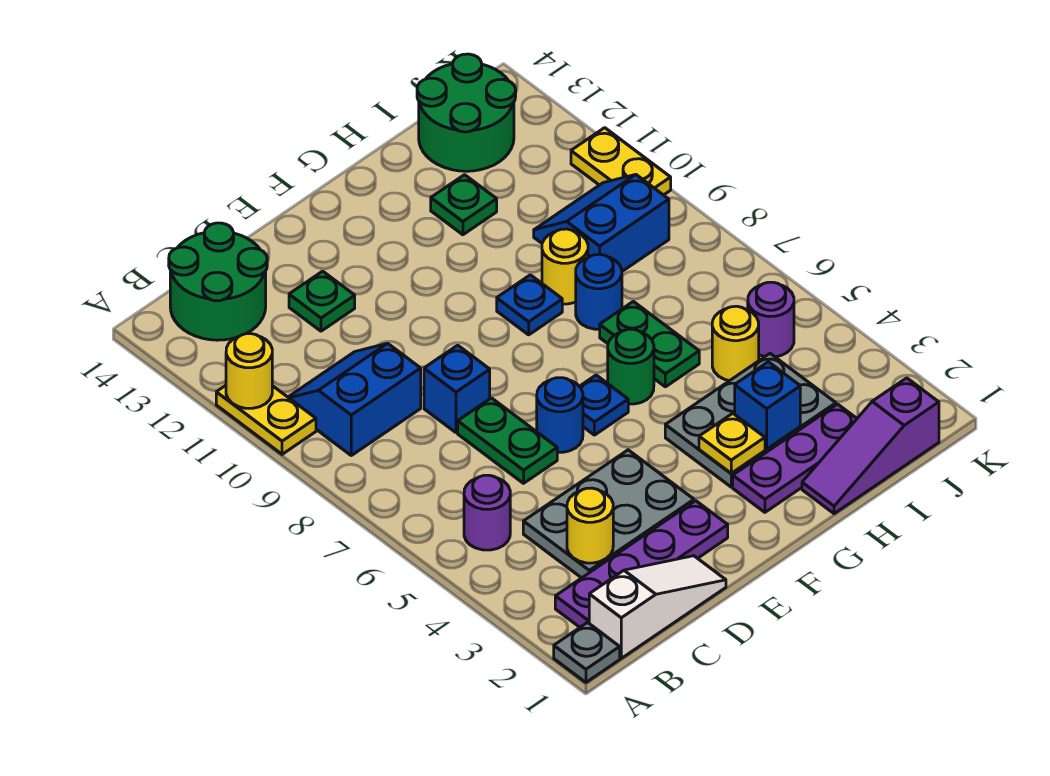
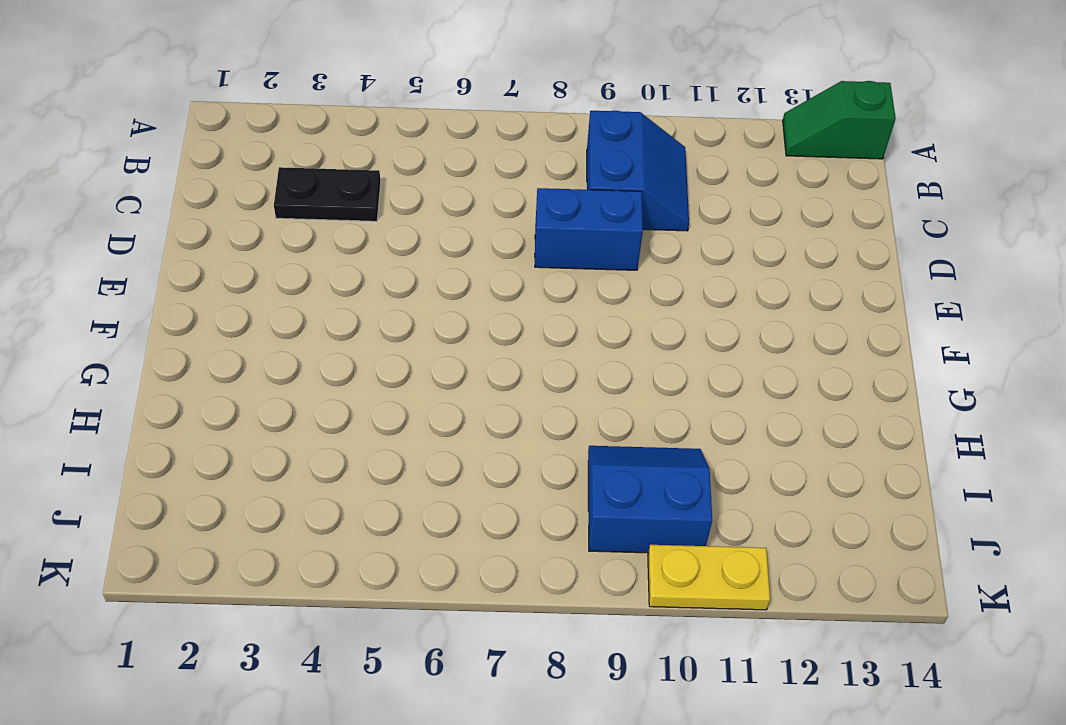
green 1x2 slope [783,81,896,159] -> none
black 1x2 plate [274,167,381,221] -> grey 2x3 plate [523,450,694,578]
blue 1x2 brick [535,188,643,270] -> blue 1x1 brick [424,345,490,433]
blue 2x2 slope [588,446,712,553] -> blue 2x2 slope turned to [534,175,669,271]
none -> grey 1x1 plate [554,622,620,682]
none -> yellow 1x2 plate [216,385,316,454]
none -> white 1x3 slope [589,556,726,658]
none -> purple 1x4 plate [555,501,728,627]

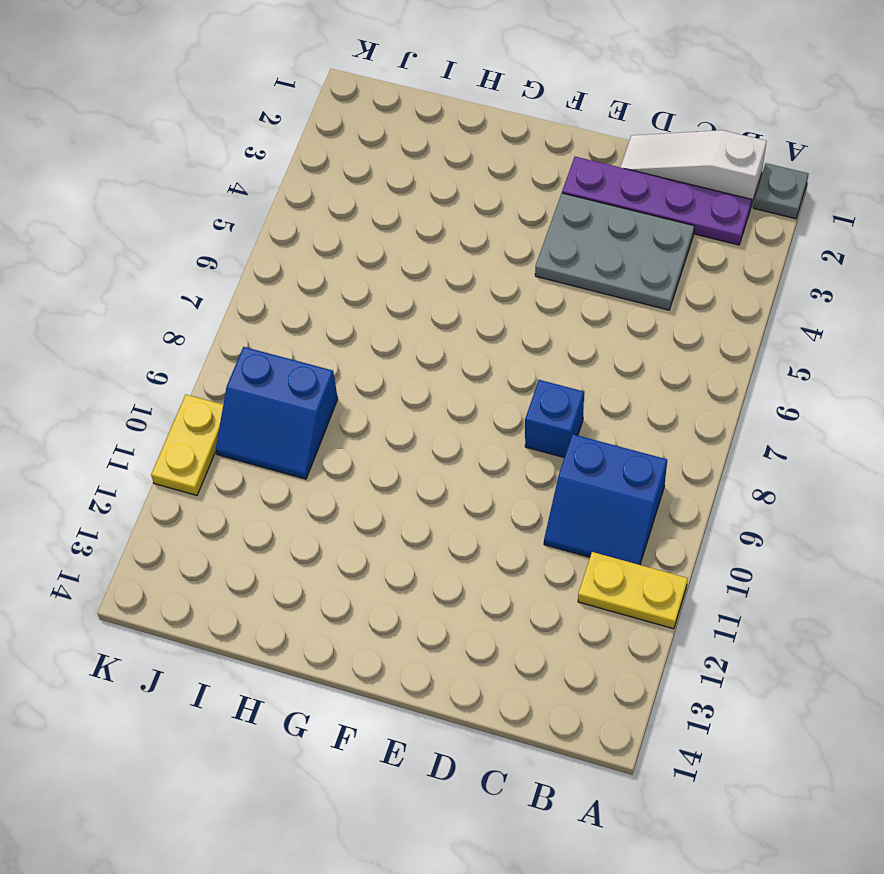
yellow 1x2 plate [578,552,688,629] -> yellow 1x2 plate turned to [216,385,316,454]
none -> purple 1x1 round brick [464,475,510,550]
none -> green 2x2 round brick [169,223,267,340]
none -> green 1x2 plate [458,398,557,483]
none -> green 1x1 plate [289,271,355,331]

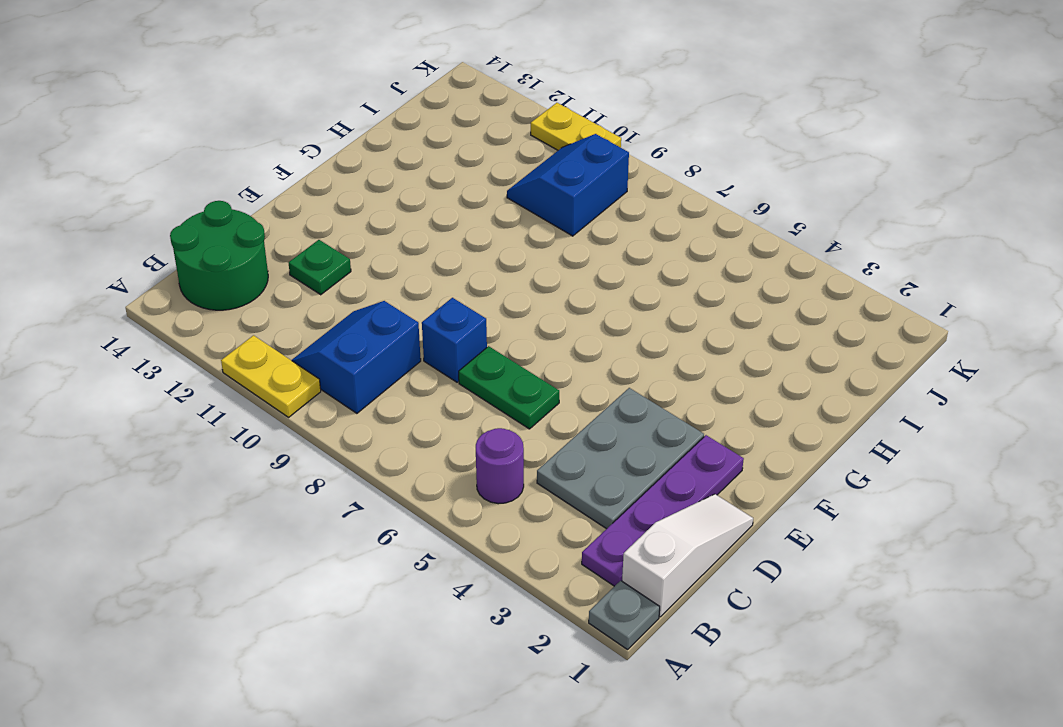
none -> blue 1x1 round brick [537,378,583,452]
none -> blue 1x1 plate [579,375,628,435]
none -> purple 1x3 plate [733,404,857,512]
none -> grey 2x3 plate [665,354,836,487]

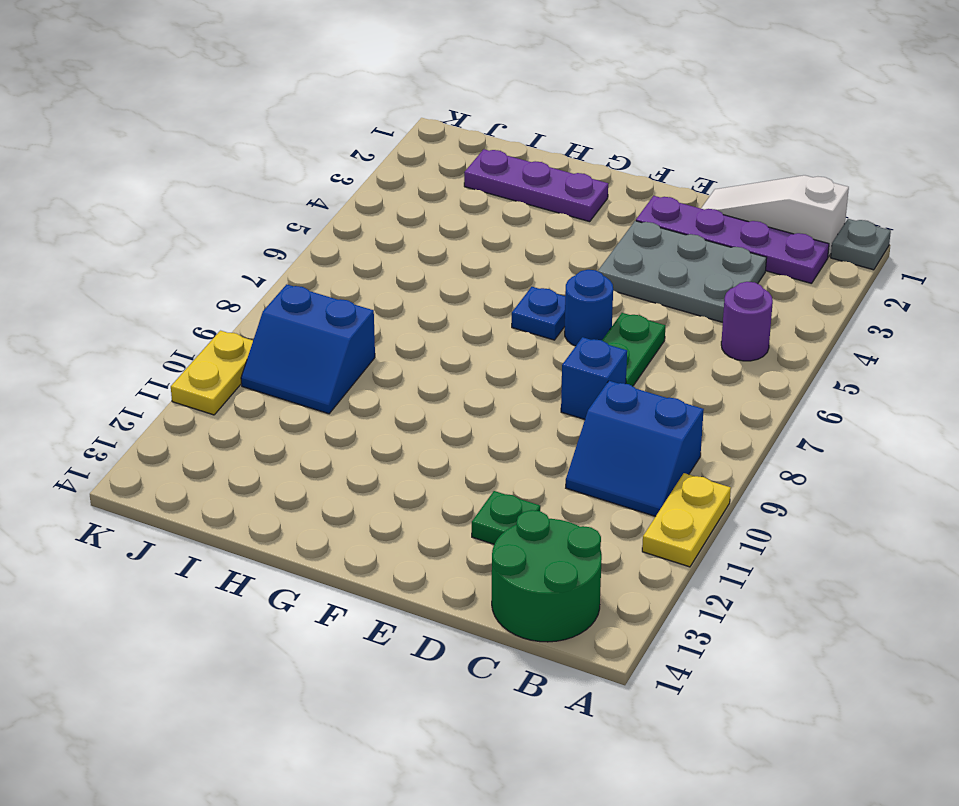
none -> grey 2x3 plate [665,354,836,487]
none -> green 1x1 round brick [608,329,654,404]
none -> blue 1x1 plate [497,275,562,335]
none -> purple 1x3 slope [802,378,939,514]

